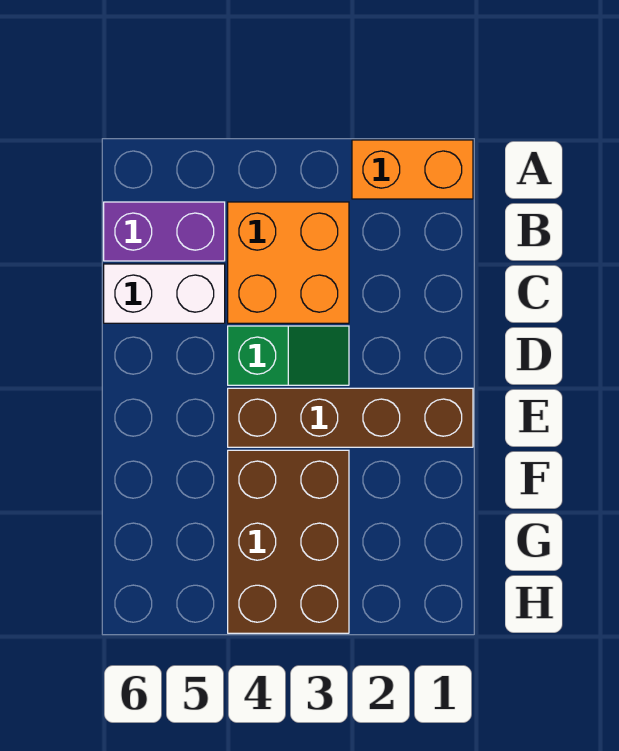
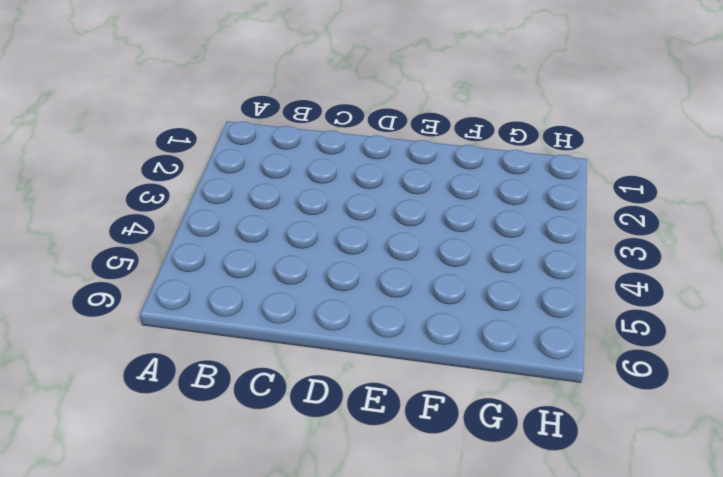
none -> orange 1x2 brick [352,140,473,199]
none -> orange 2x2 brick [228,202,349,323]

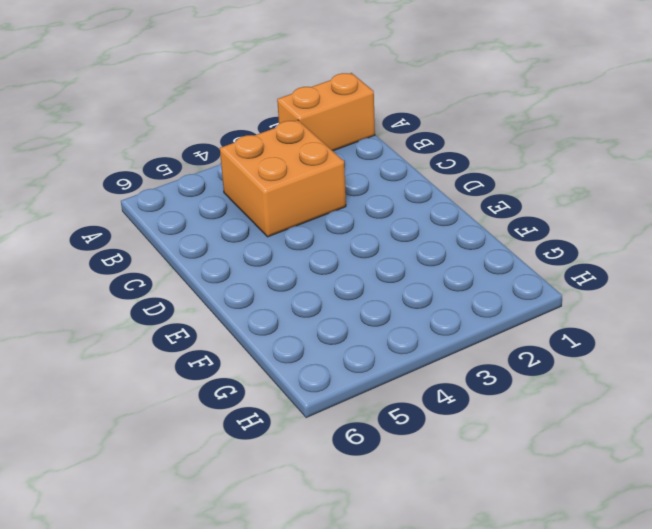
none -> purple 1x2 brick [104,202,225,261]
none -> white 1x2 brick [104,264,225,323]

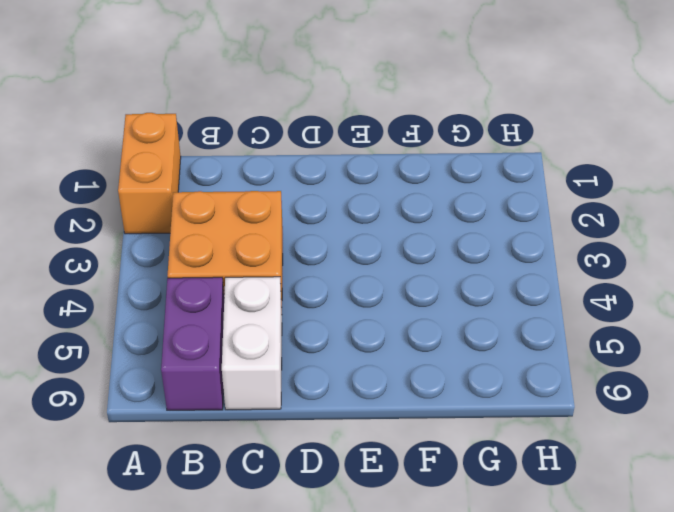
none -> green 1x2 slope [228,326,349,385]
none -> brown 1x4 brick [228,388,473,447]

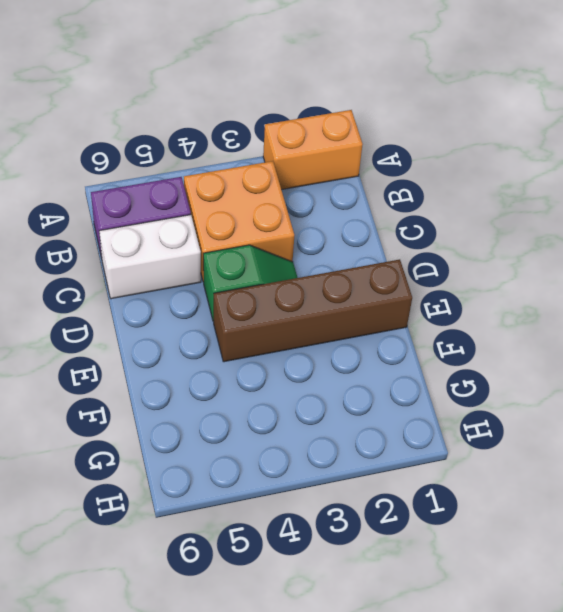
none -> brown 2x3 brick [228,450,349,633]

